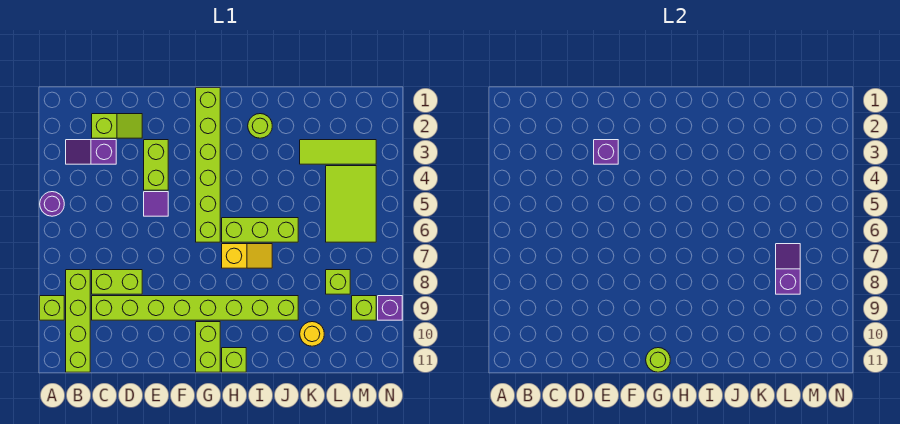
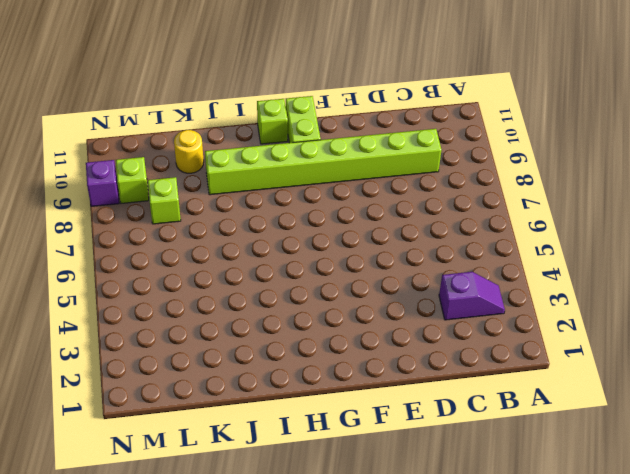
none -> purple 1x1 round brick [40,192,64,216]
none -> lime 1x1 brick [40,296,64,320]
none -> lime 1x4 brick [66,270,90,372]

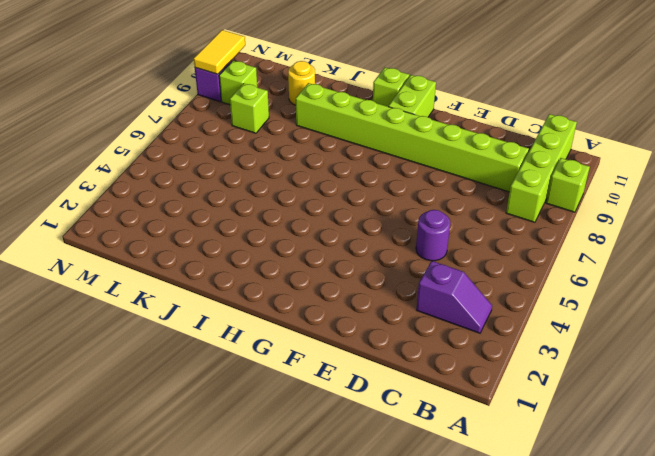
purple 1x1 round brick [416,210,450,261] -> purple 1x1 round brick moved to [40,192,64,216]
yellow 1x2 tile [194,30,245,74] -> none
none -> lime 1x2 slope [92,114,142,138]
none -> lime 1x2 brick [92,270,142,294]
none -> lime 1x2 brick [144,140,168,190]

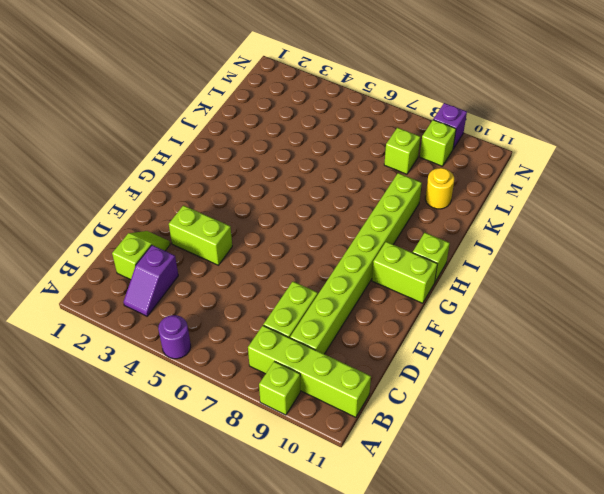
none -> purple 1x1 tile [144,192,168,216]
none -> lime 1x6 brick [196,88,220,242]
none -> lime 1x3 brick [222,218,298,242]

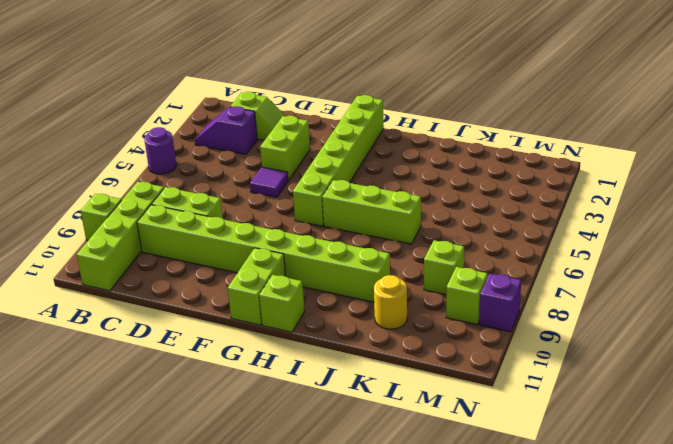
none -> yellow 1x2 slope [222,244,272,268]
none -> lime 1x1 round brick [248,114,272,138]
none -> lime 1x3 tile [300,140,376,164]

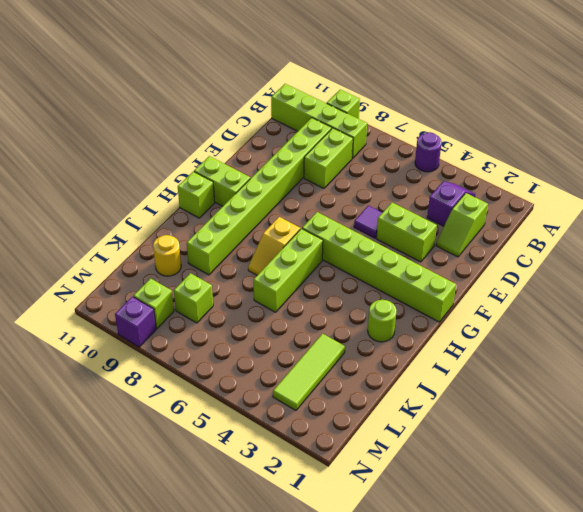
none -> lime 2x3 tile [326,166,376,242]
none -> purple 1x1 brick [594,140,618,164]
none -> lime 1x1 round brick [646,348,670,372]

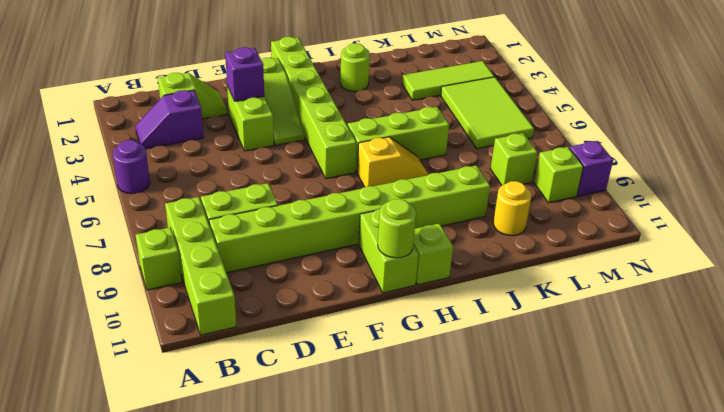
lime 1x3 slope [261,58,305,145] -> none
none -> purple 1x1 tile [144,192,168,216]
none -> purple 1x2 slope [776,244,800,294]

